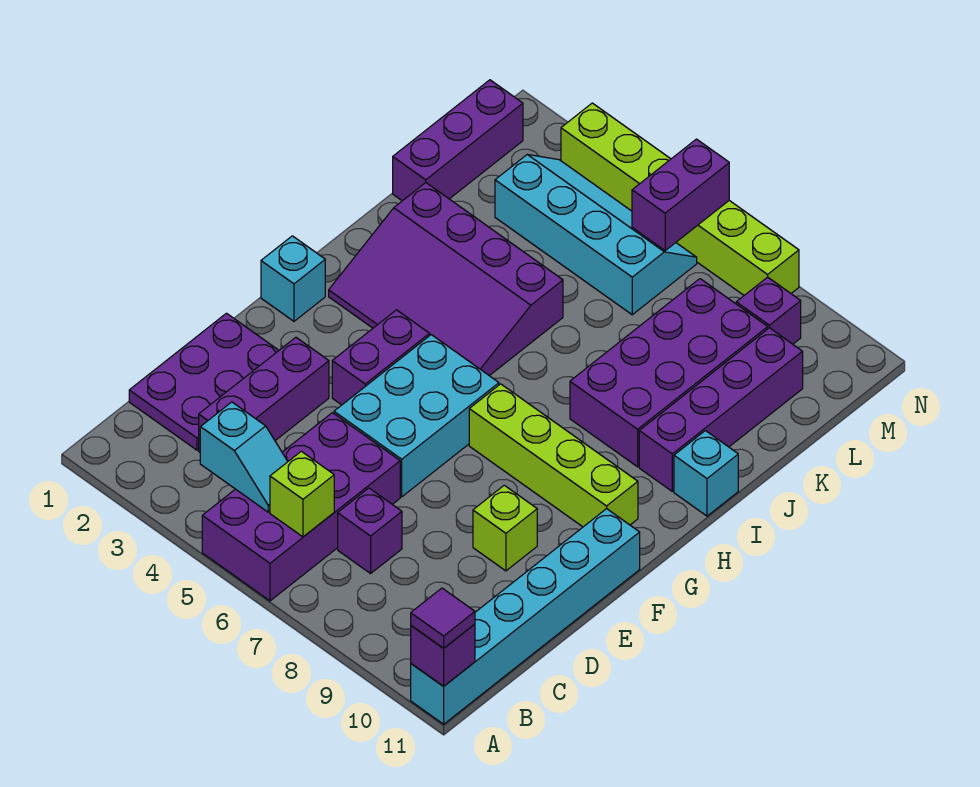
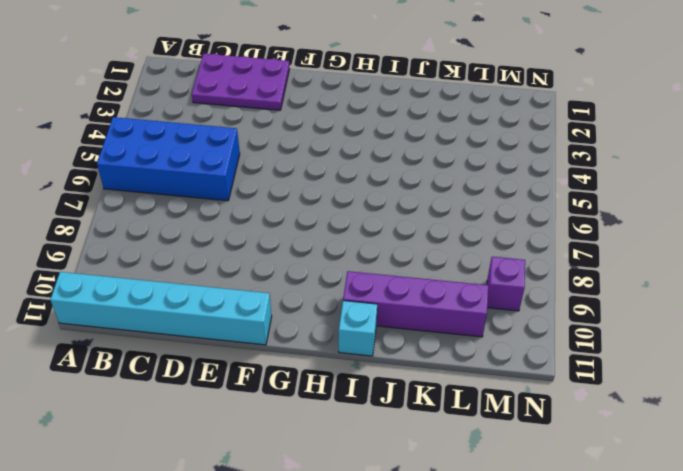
blue 2x4 brick [97,117,240,201] -> purple 2x4 brick [202,413,400,601]
none -> purple 1x3 brick [199,337,329,452]
none -> purple 1x1 brick [338,488,402,573]
none -> cyan 2x3 brick [334,335,499,497]

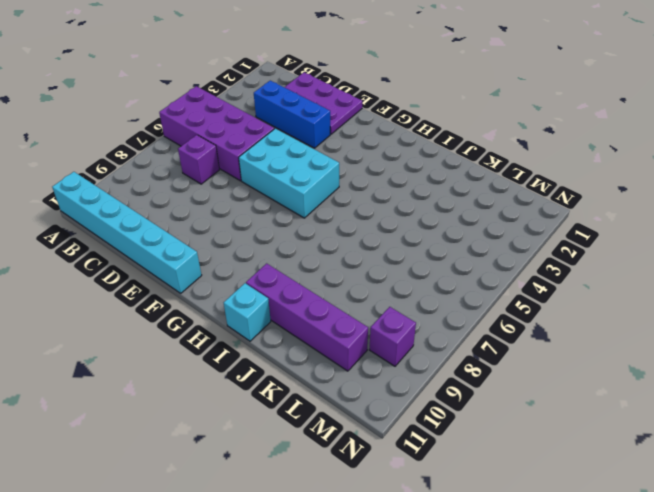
blue 1x3 brick [254,81,330,148] -> purple 1x3 brick [199,337,329,452]
none -> lime 1x1 brick [473,485,537,571]
none -> purple 1x2 brick [332,310,430,405]
none -> cyan 1x1 brick [261,236,325,321]

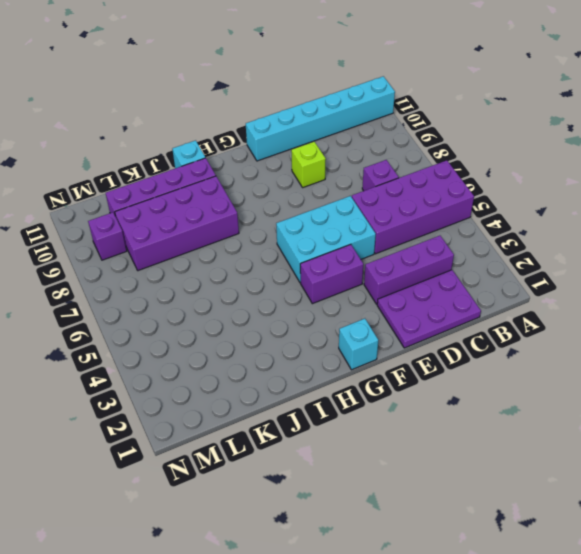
none -> lime 1x4 brick [469,384,638,527]
none -> purple 3x4 slope [329,183,563,376]
none -> purple 1x3 brick [393,80,523,201]

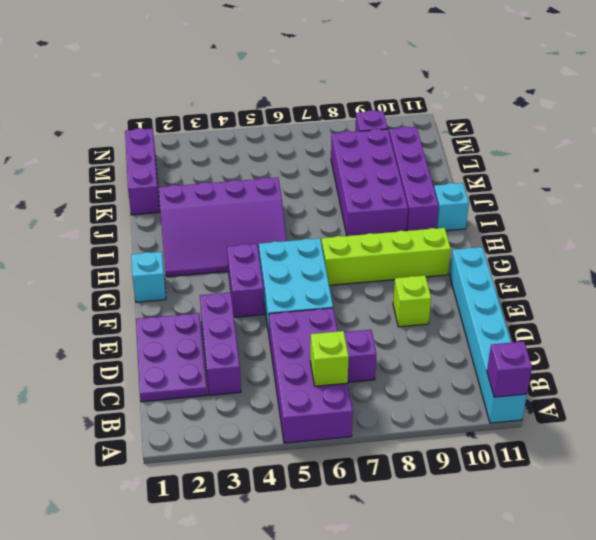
none -> cyan 2x4 slope [495,155,697,315]
none -> lime 1x6 brick [561,103,799,295]
none -> cyan 1x2 slope [200,402,288,512]

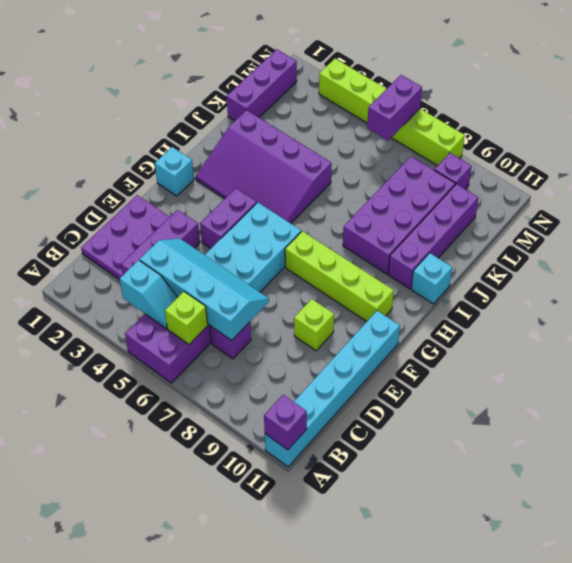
cyan 2x4 slope [140,238,269,340] -> cyan 2x4 slope moved to [495,155,697,315]
none -> purple 1x1 tile [411,588,475,648]

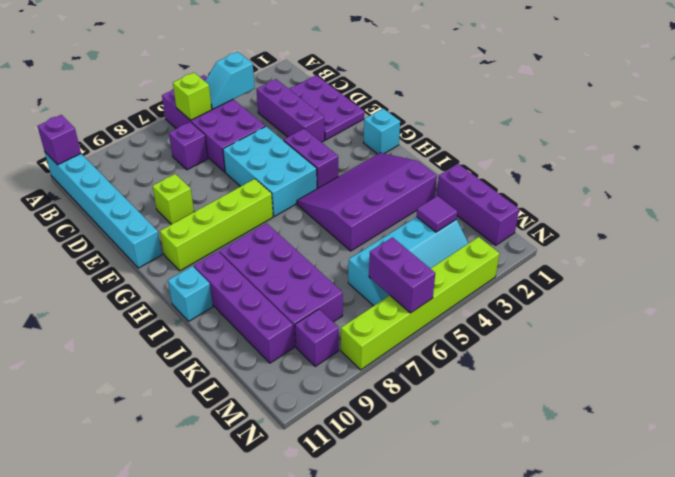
purple 1x1 tile [416,196,457,232] -> purple 1x1 tile moved to [411,588,475,648]

